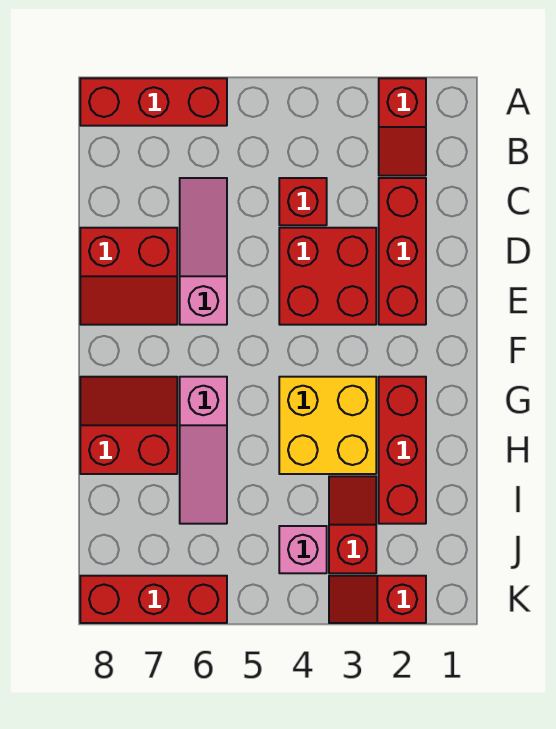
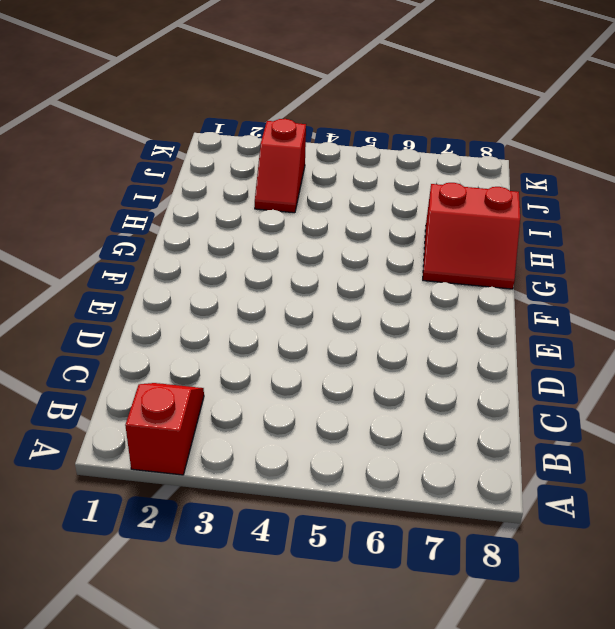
none -> red 1x3 brick [80,78,227,126]
none -> red 1x3 brick [379,178,426,325]
none -> red 1x1 brick [279,178,327,225]

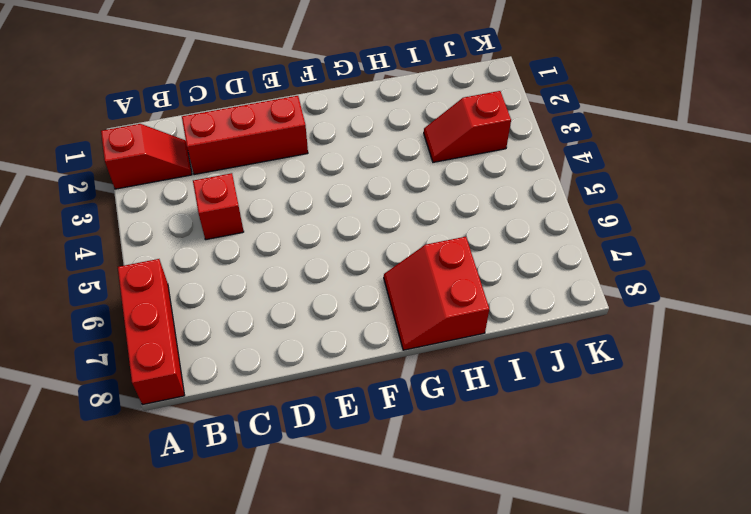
none -> pink 1x3 slope [180,178,227,325]
none -> red 2x2 brick [279,228,376,325]
none -> red 2x2 slope [80,228,177,325]

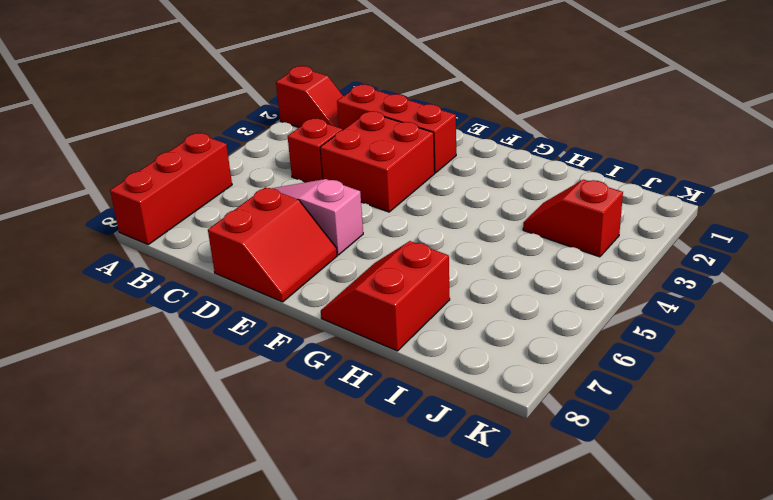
none -> red 1x3 brick [379,377,426,524]
none -> yellow 2x2 brick [279,377,376,474]
none -> pink 1x3 slope [180,377,227,524]

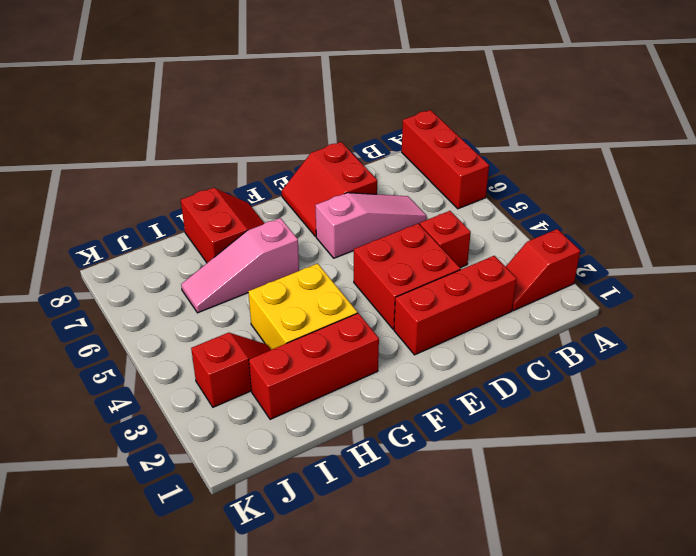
none -> pink 1x1 brick [279,526,327,573]
none -> red 1x2 slope [329,576,426,623]
none -> red 1x3 brick [80,576,227,623]

